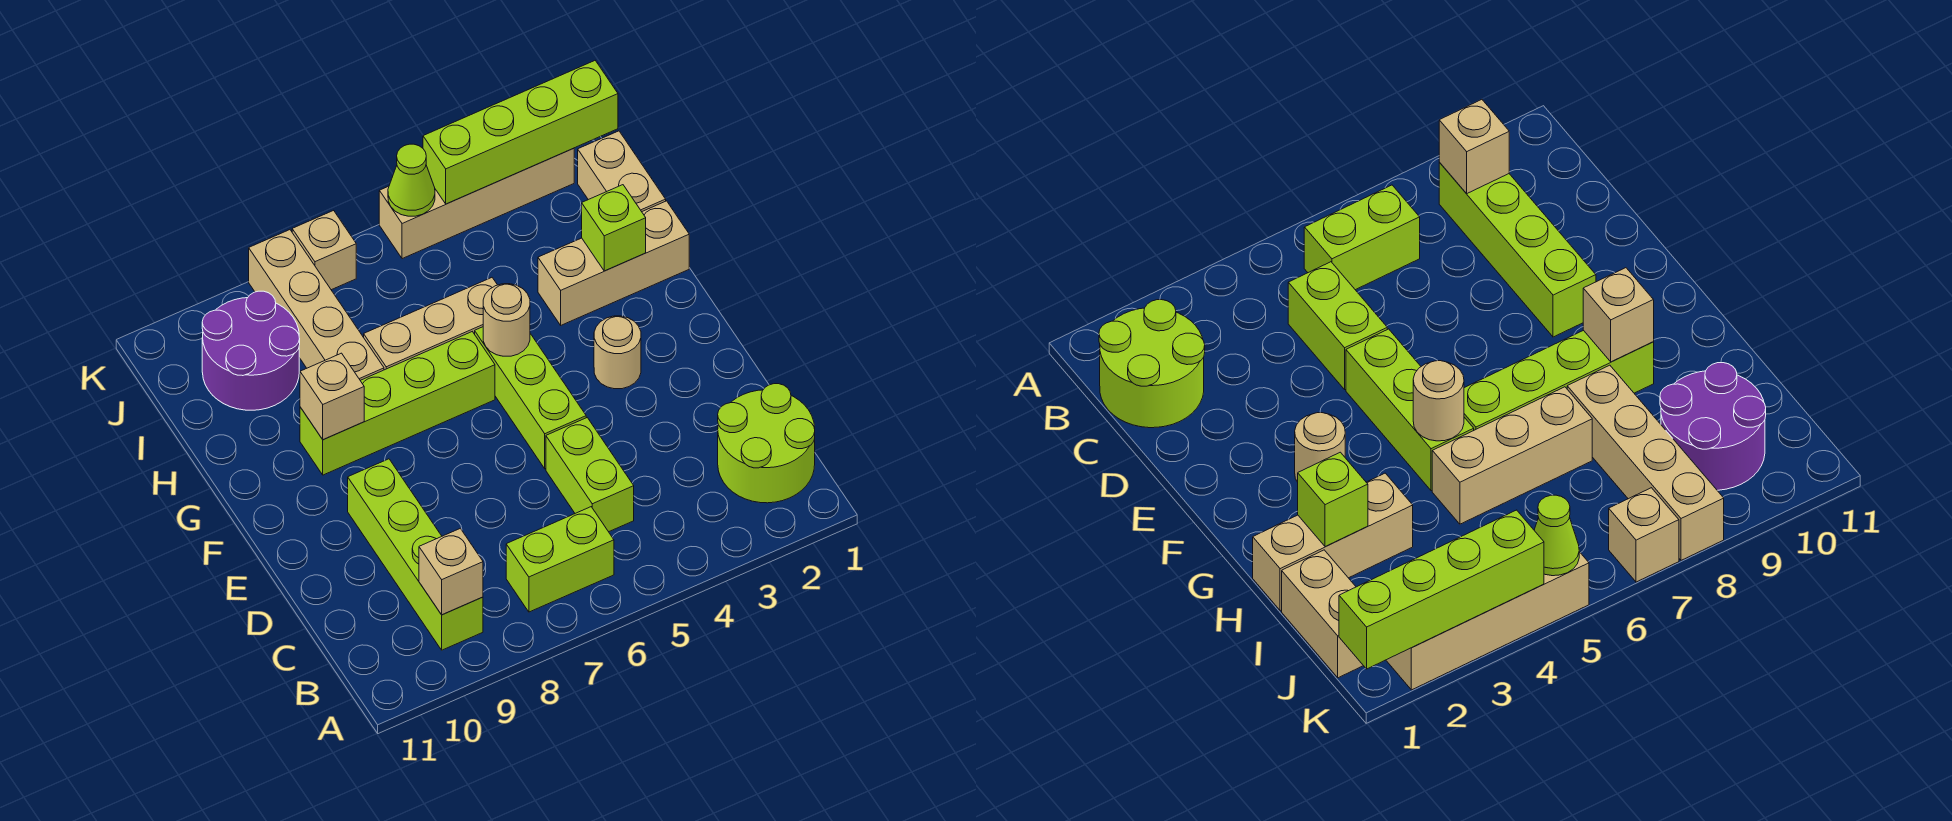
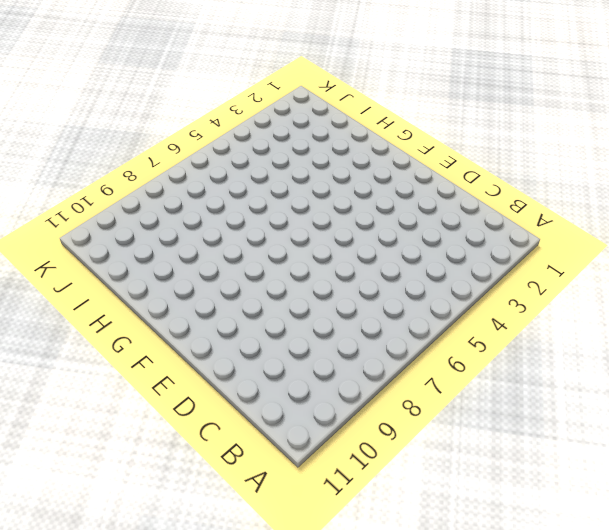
none -> lime 2x2 round brick [718,384,815,503]
none -> lime 1x2 brick [506,507,614,612]
none -> lime 1x4 brick [348,459,483,650]

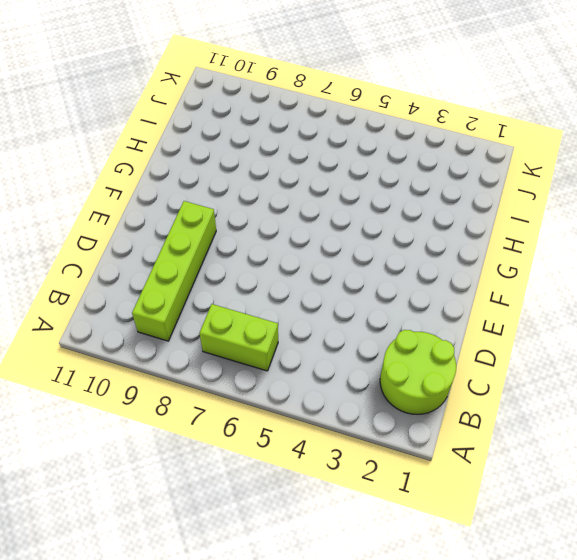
none -> lime 1x2 brick [546,418,634,532]
none -> lime 1x3 brick [475,327,586,469]
none -> tan 1x1 round brick [594,316,641,389]

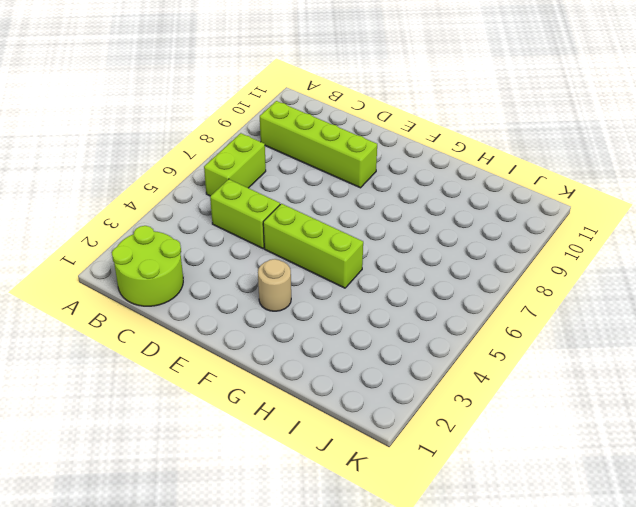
none -> lime 1x4 brick [300,332,495,475]
none -> tan 1x3 brick [538,201,689,325]
none -> tan 1x3 brick [364,278,497,370]

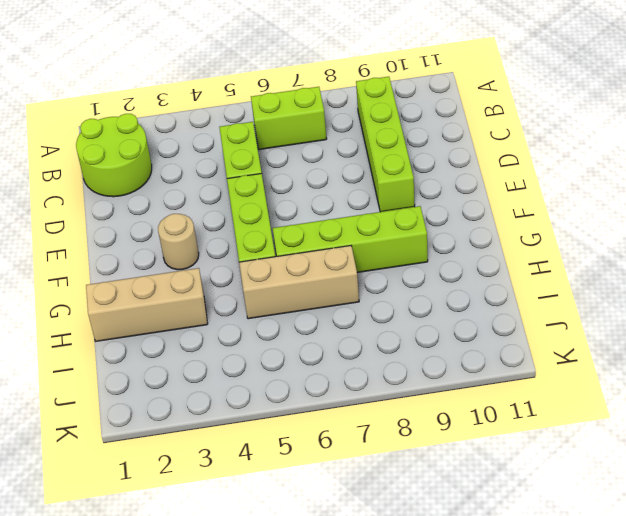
none -> tan 1x4 brick [249,230,384,380]
none -> tan 1x2 brick [578,131,666,212]
none -> purple 2x2 round brick [202,291,300,410]

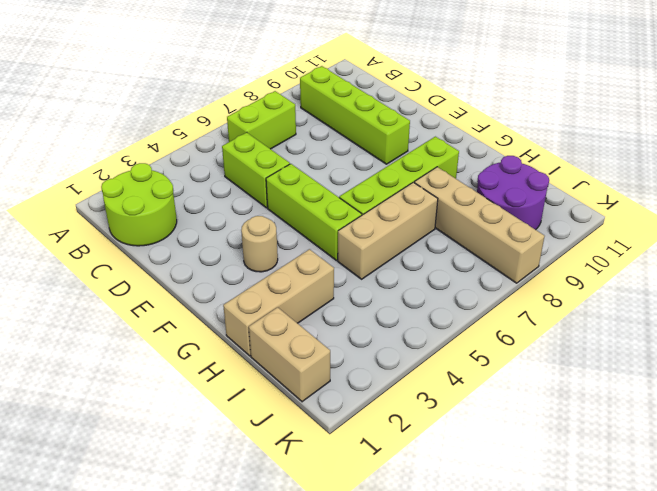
none -> tan 1x4 brick [379,148,574,259]
none -> tan 1x1 brick [292,210,356,290]
none -> tan 1x1 brick [419,528,483,615]

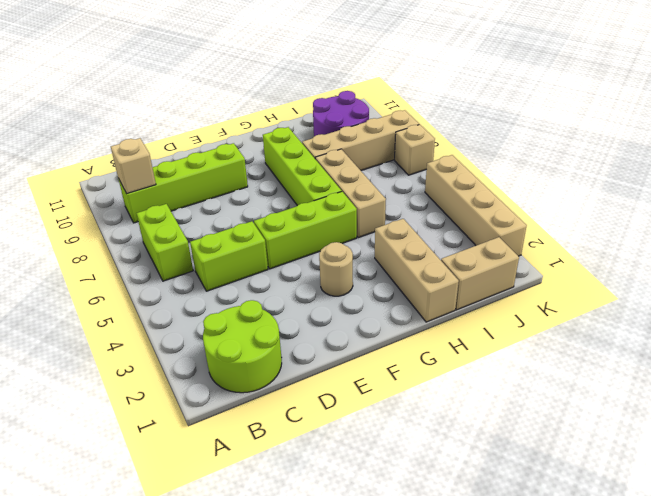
none -> tan 1x1 round brick [483,284,530,356]
none -> tan 1x1 brick [300,353,364,439]
none -> lime 1x1 brick [582,185,646,271]

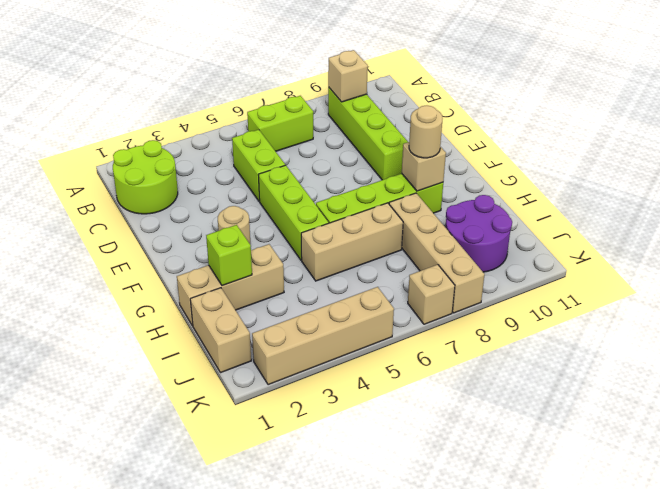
tan 1x1 round brick [409,106,443,158] -> tan 1x1 round brick moved to [483,284,530,356]
none -> lime 1x4 brick [423,61,618,204]
none -> lime 1x1 cone [388,144,435,216]

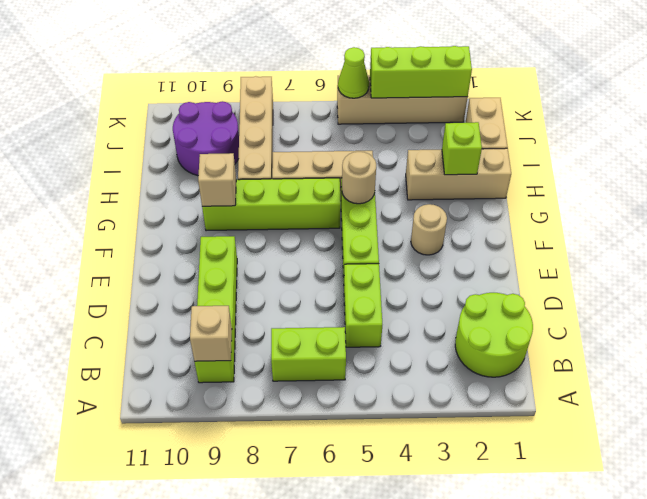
lime 1x3 brick [370,46,472,98] -> lime 1x4 brick [423,61,618,204]
none -> tan 1x1 brick [292,210,356,290]

